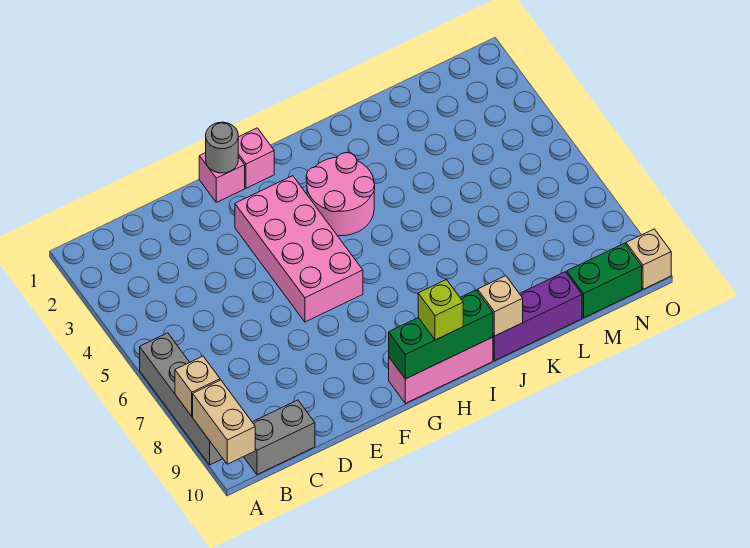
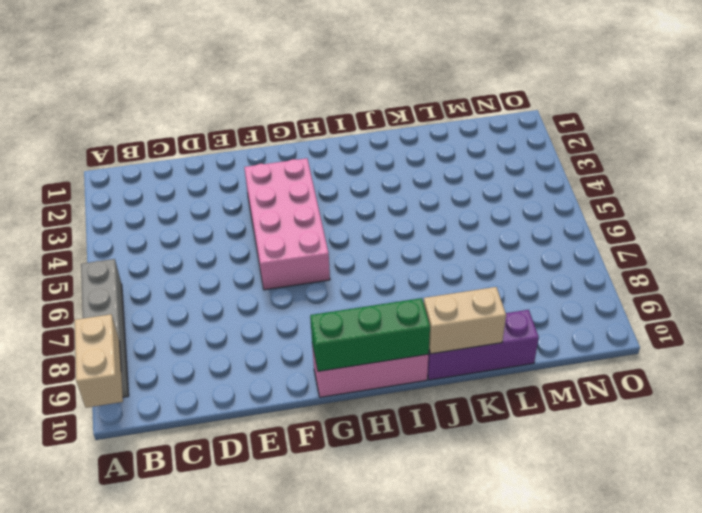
tan 1x2 brick [424,287,506,354] -> tan 1x1 brick [478,276,523,336]
none -> grey 1x2 brick [244,400,315,475]
none -> pink 1x1 brick [199,153,245,202]
none -> pink 1x1 brick [238,128,274,188]

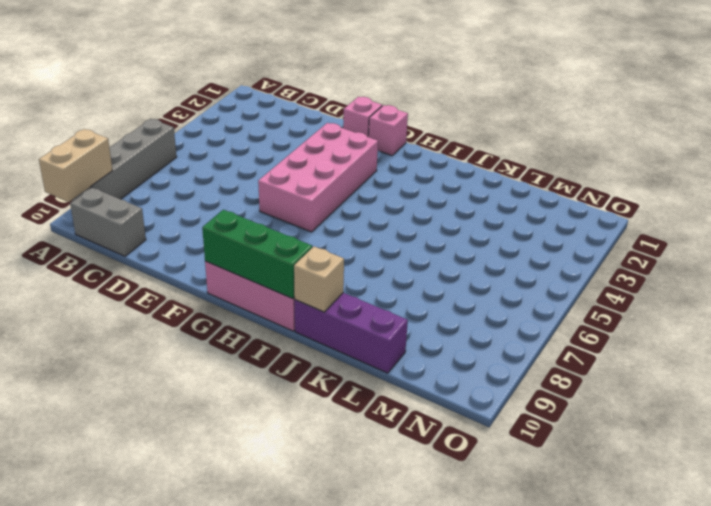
none -> pink 2x2 round brick [306,153,375,236]
none -> green 1x2 brick [567,243,642,318]
none -> tan 1x1 brick [626,229,671,289]

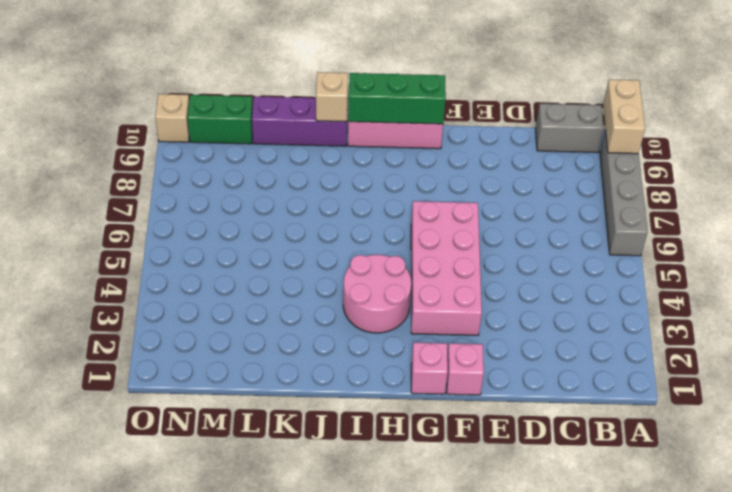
none -> tan 1x1 brick [175,356,220,416]
none -> grey 1x1 round brick [206,122,238,173]
none -> lime 1x1 brick [418,279,463,340]

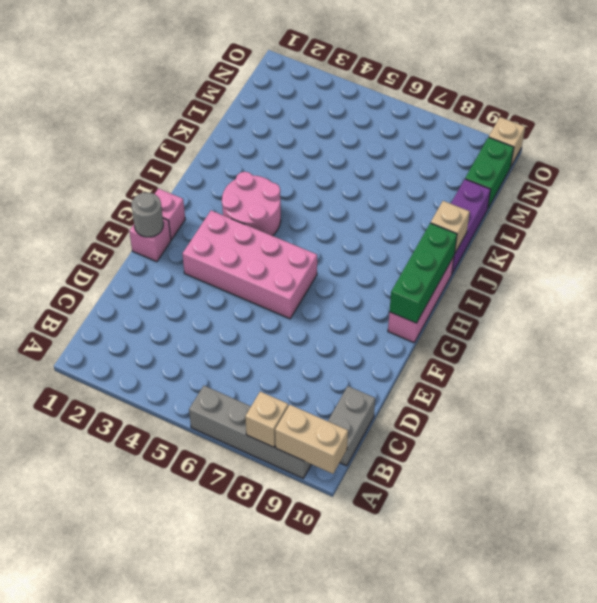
none -> lime 1x1 brick [418,279,463,340]

